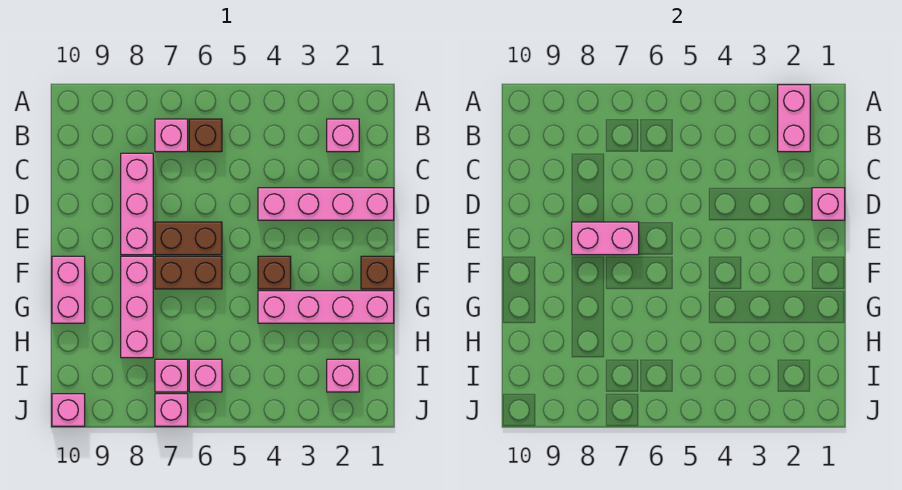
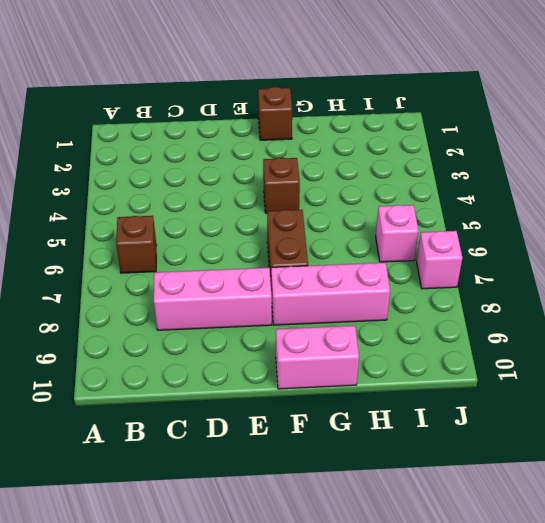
none -> pink 1x1 brick [327,119,359,152]
none -> pink 1x1 brick [155,119,188,152]
none -> pink 1x4 brick [258,188,394,220]

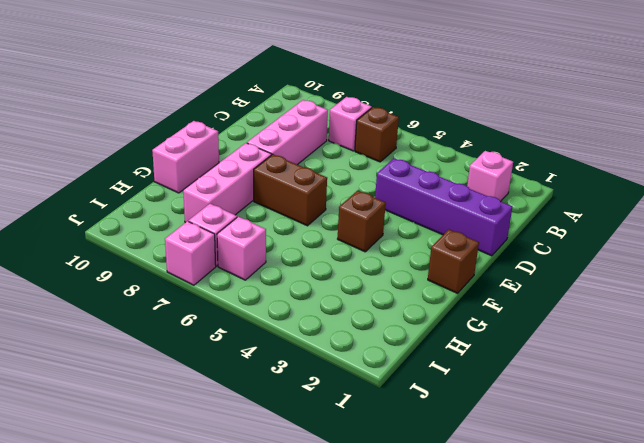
purple 1x4 brick [375,158,512,256] -> pink 1x4 brick [258,188,394,220]
none -> brown 1x2 brick [155,222,222,255]
none -> pink 1x4 brick [258,291,394,323]
none -> pink 1x1 brick [327,359,359,392]

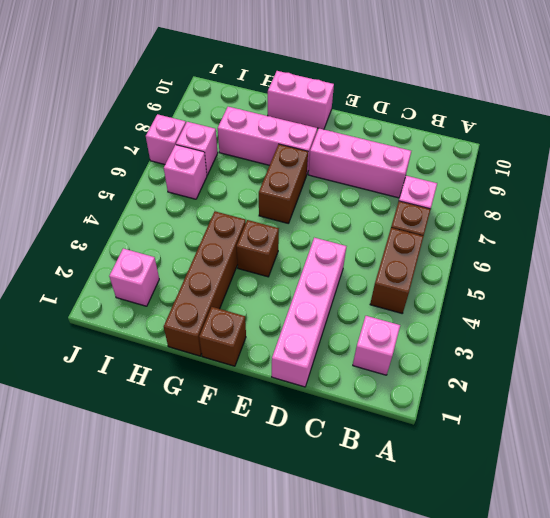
brown 1x2 brick [370,228,424,313] -> brown 1x2 brick moved to [155,222,222,255]
brown 1x4 brick [164,211,246,356] -> pink 1x4 brick [258,291,394,323]
none -> pink 1x1 brick [52,394,85,426]
none -> pink 1x2 brick [778,85,810,152]
none -> pink 1x1 brick [812,188,845,220]

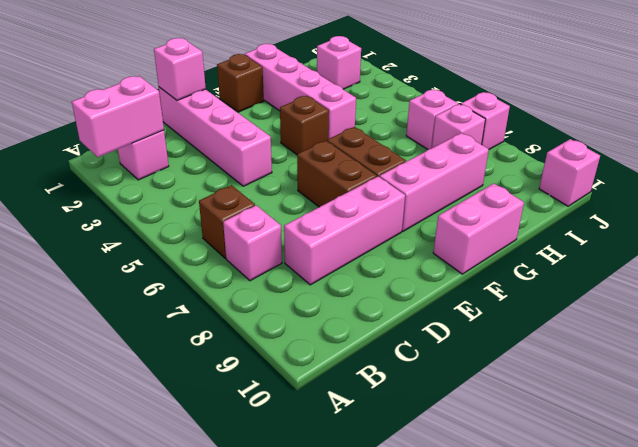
none -> pink 1x2 brick [572,222,639,255]

